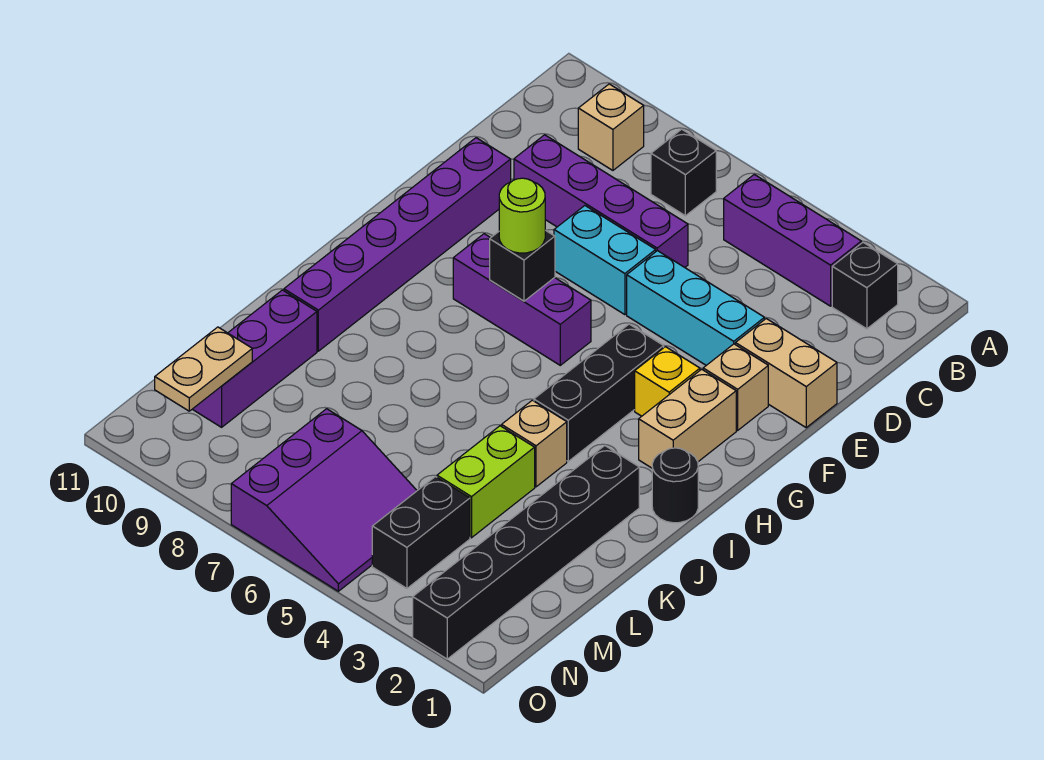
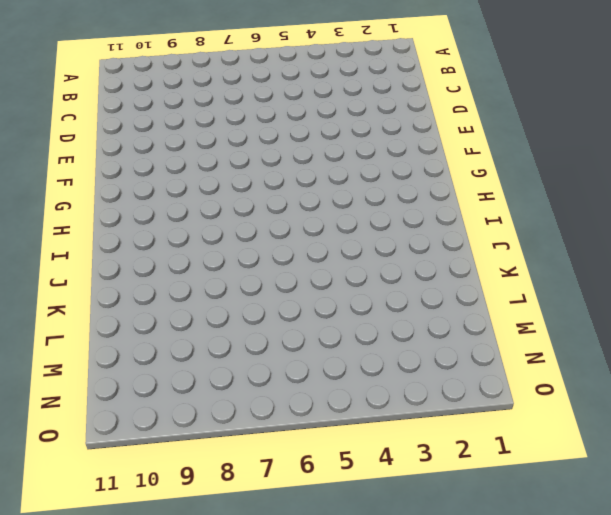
none -> black 1x1 brick [832,242,898,329]
none -> purple 1x3 brick [724,174,861,306]
none -> black 1x1 brick [651,129,716,216]

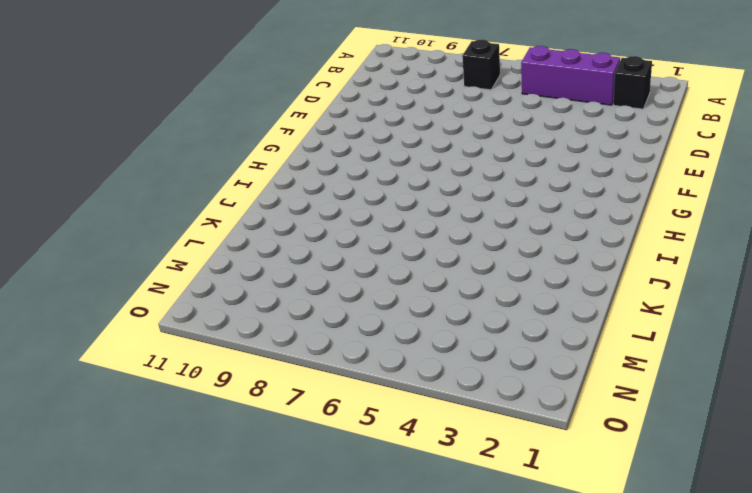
none -> tan 1x1 brick [578,84,644,170]
none -> purple 1x4 brick [514,135,688,267]
none -> tan 1x2 brick [735,319,837,427]

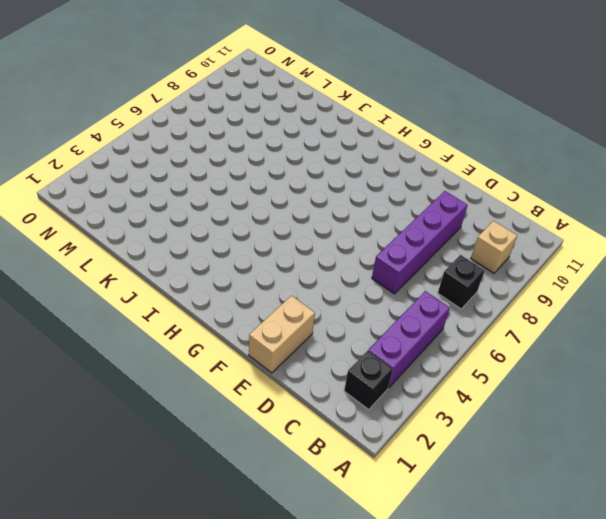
none -> cyan 1x3 brick [627,251,764,365]
none -> cyan 1x2 brick [554,206,656,315]
none -> purple 1x6 brick [284,138,511,351]

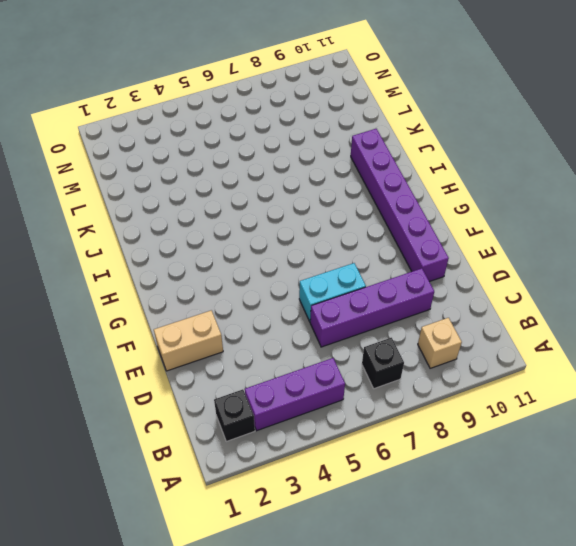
none -> cyan 1x3 brick [627,251,764,365]
none -> tan 1x1 brick [703,344,768,430]
none -> tan 1x2 brick [639,369,736,468]

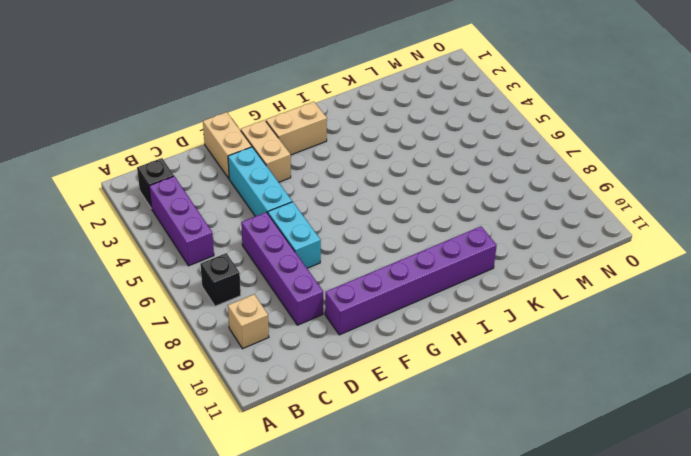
tan 1x2 brick [241,120,291,182] -> tan 1x1 brick [703,344,768,430]
none -> yellow 1x1 brick [635,347,700,416]
none -> black 1x3 brick [534,324,664,461]
none -> purple 1x3 brick [453,234,591,365]

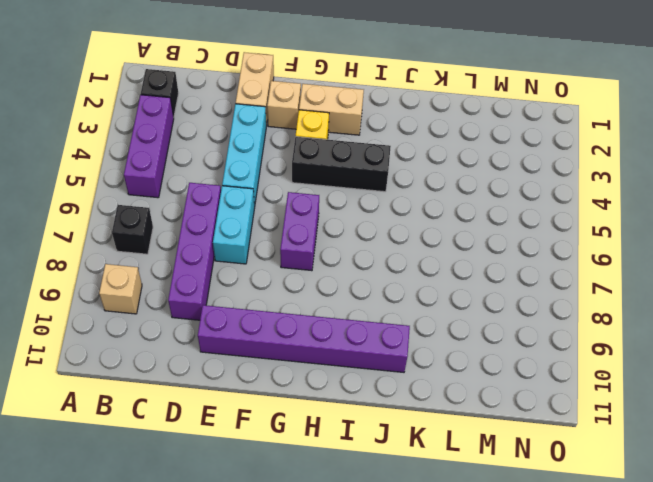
purple 1x2 brick [280,192,319,271] -> purple 1x3 brick [453,234,591,365]
none -> black 1x1 round brick [652,448,698,523]
none -> black 1x6 brick [413,446,639,659]
none -> tan 1x1 brick [502,400,567,487]

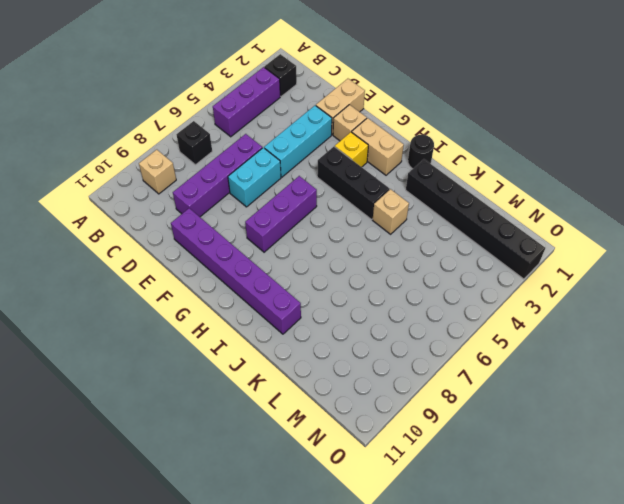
none -> lime 1x2 brick [437,426,535,538]
none -> purple 1x3 brick [193,290,317,427]
none -> black 1x2 brick [372,477,470,588]

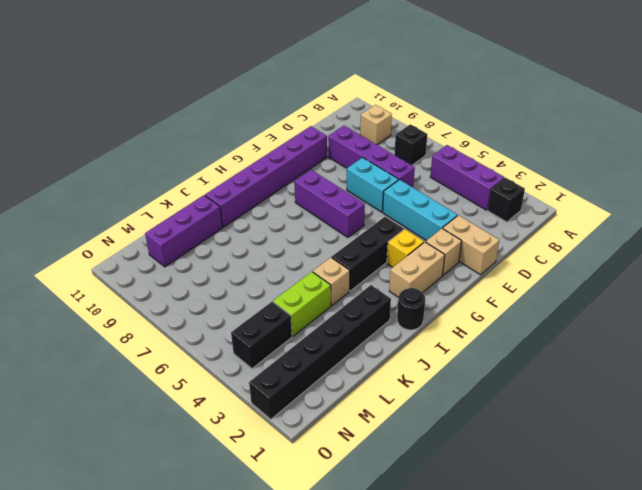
none -> purple 3x3 slope [231,409,417,591]
none -> black 1x1 brick [490,230,555,301]
none -> tan 1x2 plate [155,327,252,411]

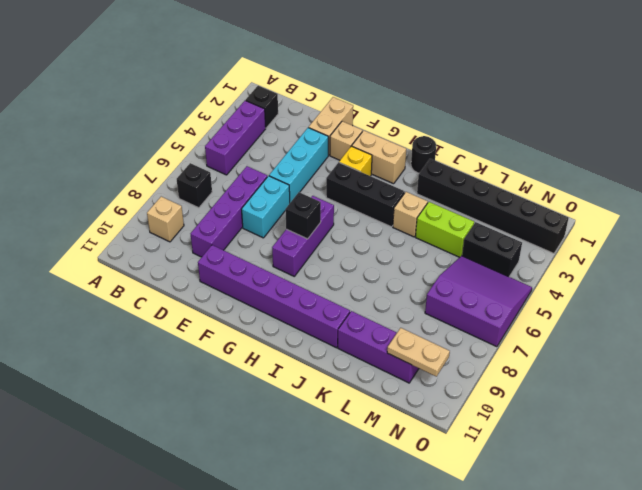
none -> lime 1x1 round brick [499,178,545,253]

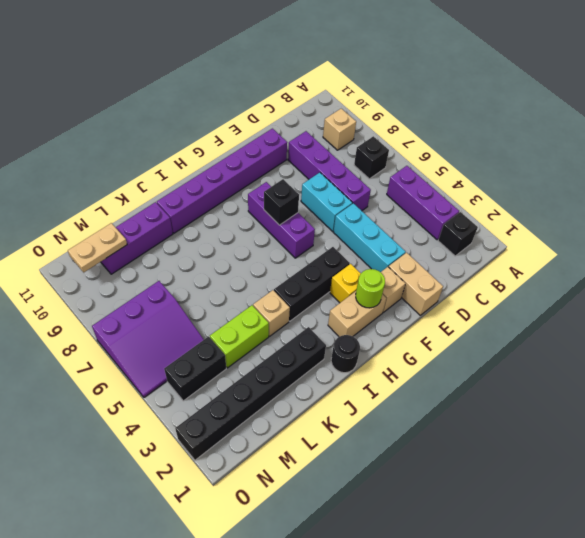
lime 1x1 round brick [356,269,385,308] -> lime 1x1 round brick moved to [499,178,545,253]

